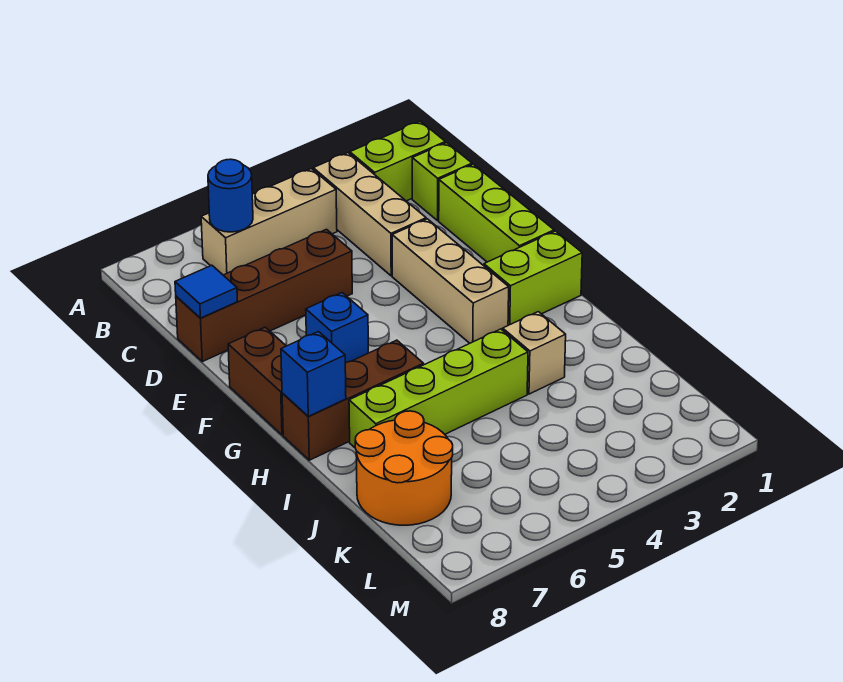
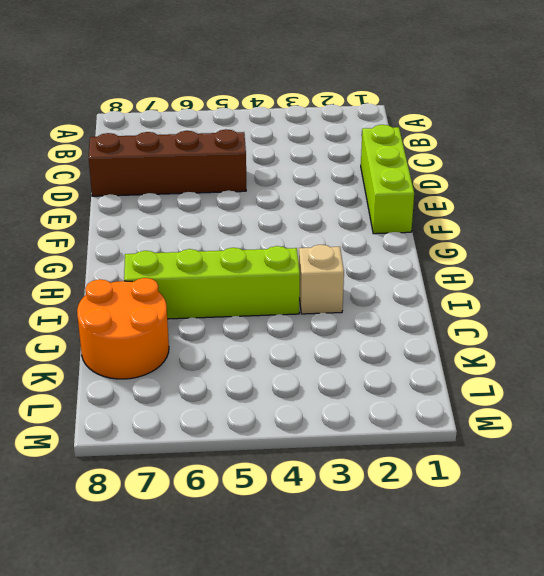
none -> lime 1x2 brick [350,121,445,201]
none -> tan 1x3 brick [313,153,426,276]
none -> tan 1x3 brick [201,169,337,275]

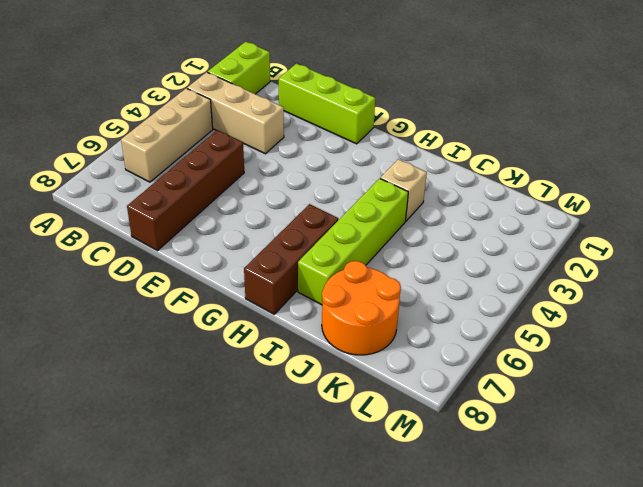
none -> lime 1x1 brick [412,143,472,221]
none -> tan 1x3 brick [392,219,509,343]
none -> blue 1x1 brick [306,293,368,363]

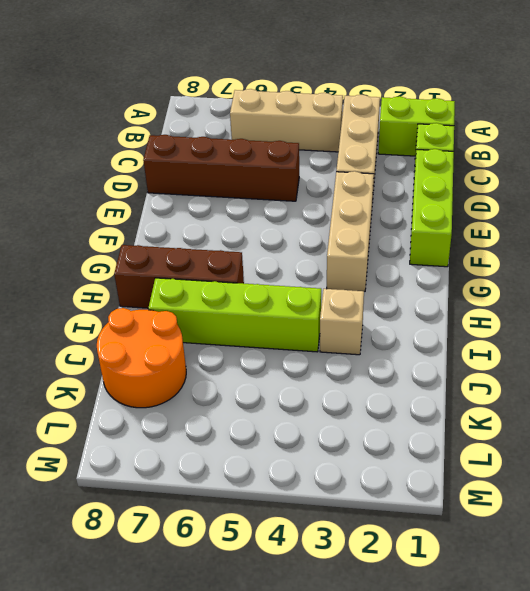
none -> blue 1x1 brick [306,293,368,363]
none -> brown 1x2 brick [228,327,286,435]
none -> lime 1x2 brick [484,231,582,325]

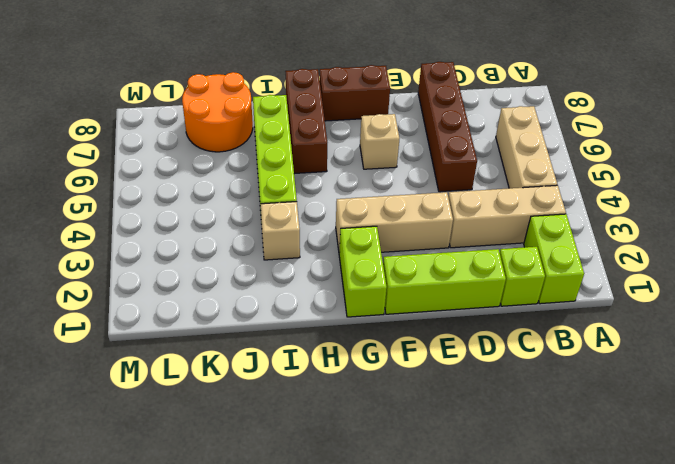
tan 1x1 brick [360,114,399,169] -> blue 1x1 brick [306,293,368,363]
none -> blue 1x1 round brick [208,159,253,232]
none -> blue 1x1 tile [175,265,237,318]
none -> blue 1x1 brick [281,332,346,417]

